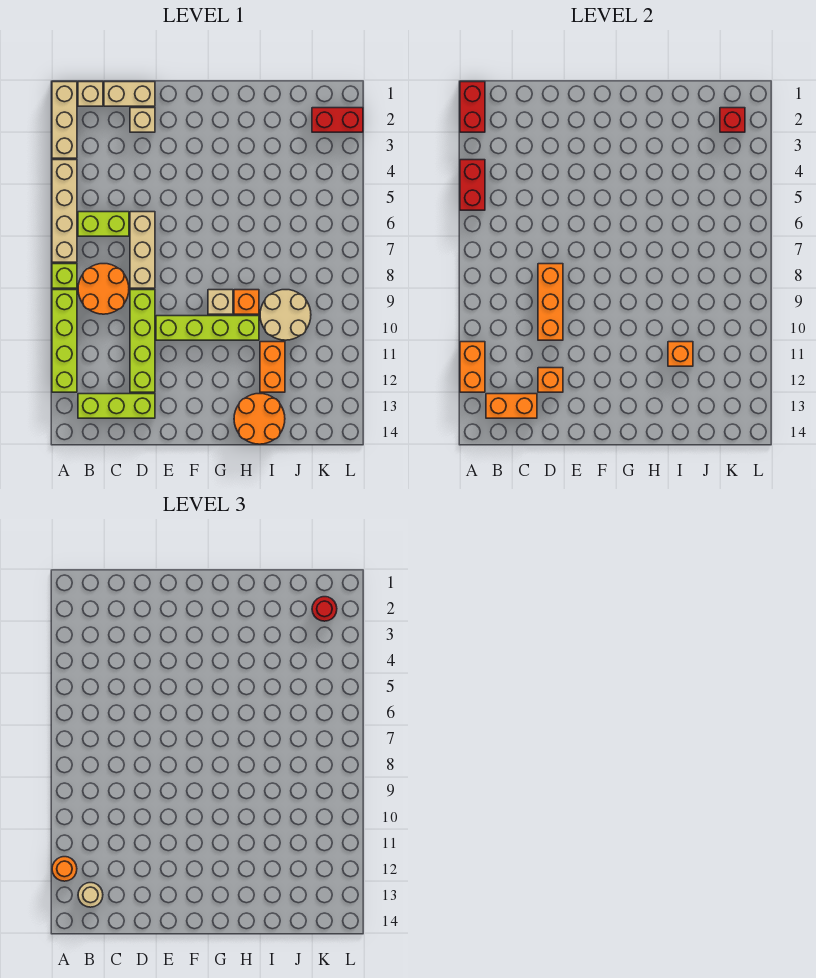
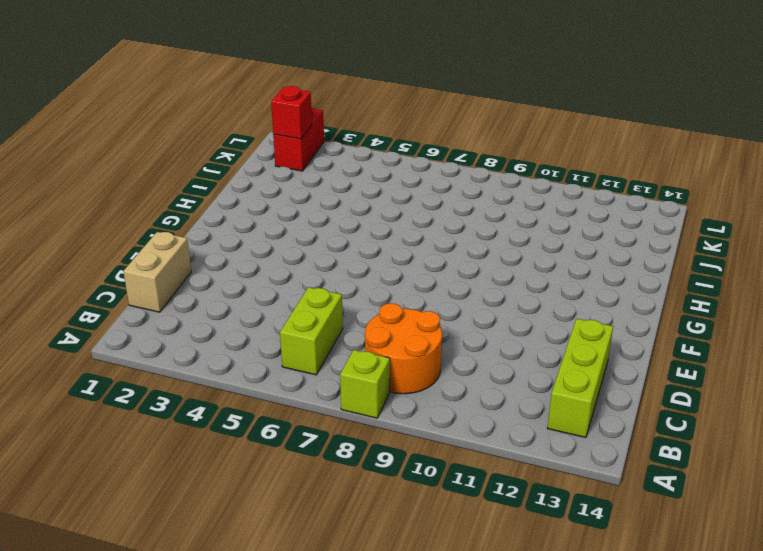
none -> tan 1x3 brick [52,82,77,158]
none -> tan 1x4 brick [52,160,77,262]
none -> lime 1x4 brick [52,290,77,392]
none -> tan 1x1 brick [78,82,103,106]

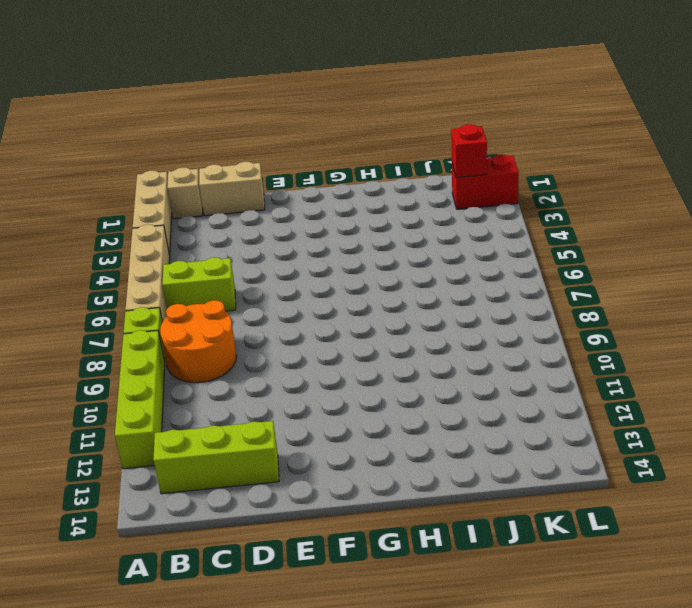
none -> tan 1x1 brick [130,108,155,132]
none -> tan 1x3 brick [130,212,155,288]
none -> lime 1x4 brick [130,290,155,392]
none -> lime 1x4 brick [156,316,259,340]

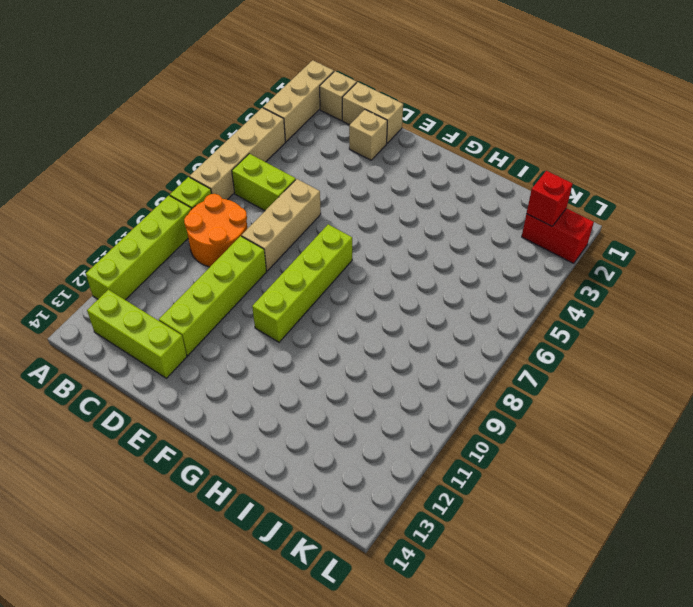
lime 1x4 brick [252,224,352,342] -> lime 1x4 brick turned to [156,316,259,340]
none -> tan 1x1 brick [208,290,233,314]
none -> orange 1x1 brick [234,290,259,314]
none -> orange 2x2 round brick [234,394,285,444]
none -> tan 2x2 round brick [260,290,311,340]

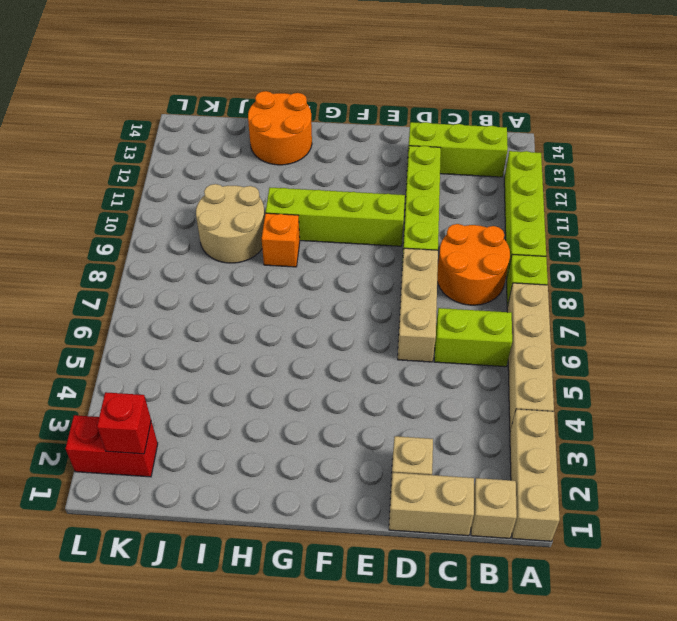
none -> tan 1x1 brick [208,290,233,314]
none -> orange 1x2 brick [260,342,285,392]
none -> red 1x2 brick [460,82,485,132]
none -> red 1x2 brick [460,160,485,210]

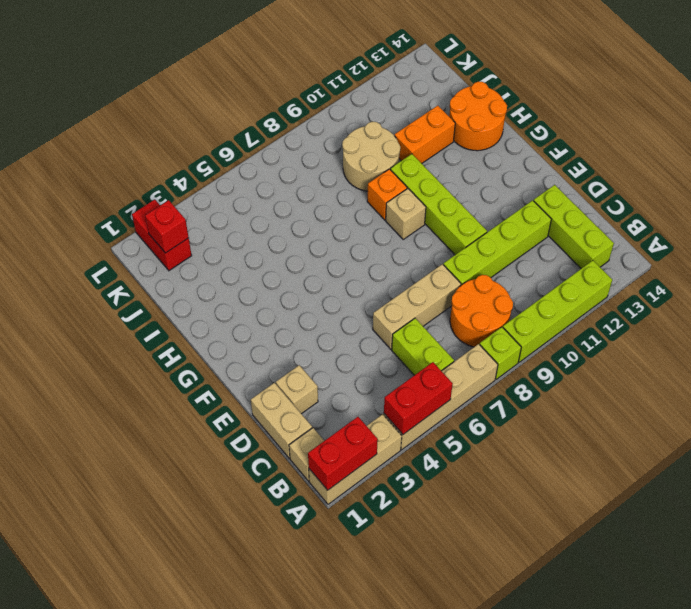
none -> orange 1x2 brick [460,342,485,392]
none -> orange 1x2 brick [486,394,537,418]
none -> orange 1x3 brick [538,264,563,340]
none -> orange 1x1 brick [538,368,563,392]

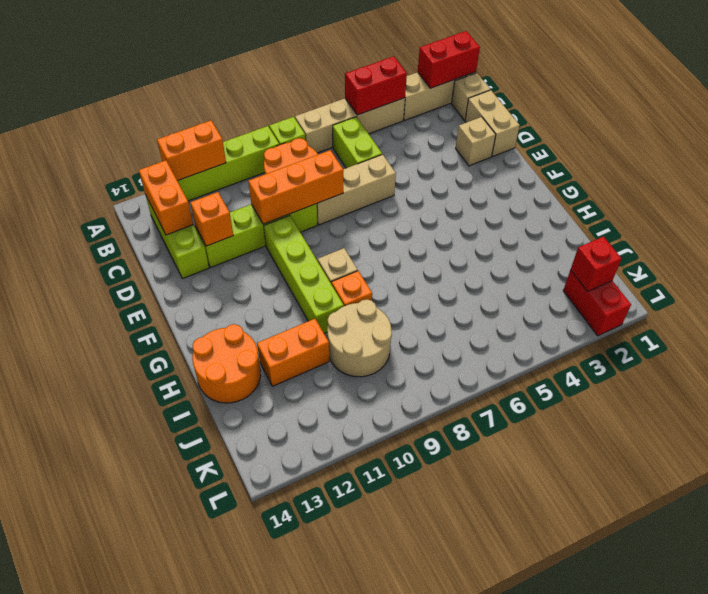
none -> orange 1x1 brick [668,342,693,366]
none -> orange 1x1 round brick [52,857,77,881]
none -> tan 1x1 round brick [78,883,103,907]
none -> red 1x1 round brick [312,597,337,621]

